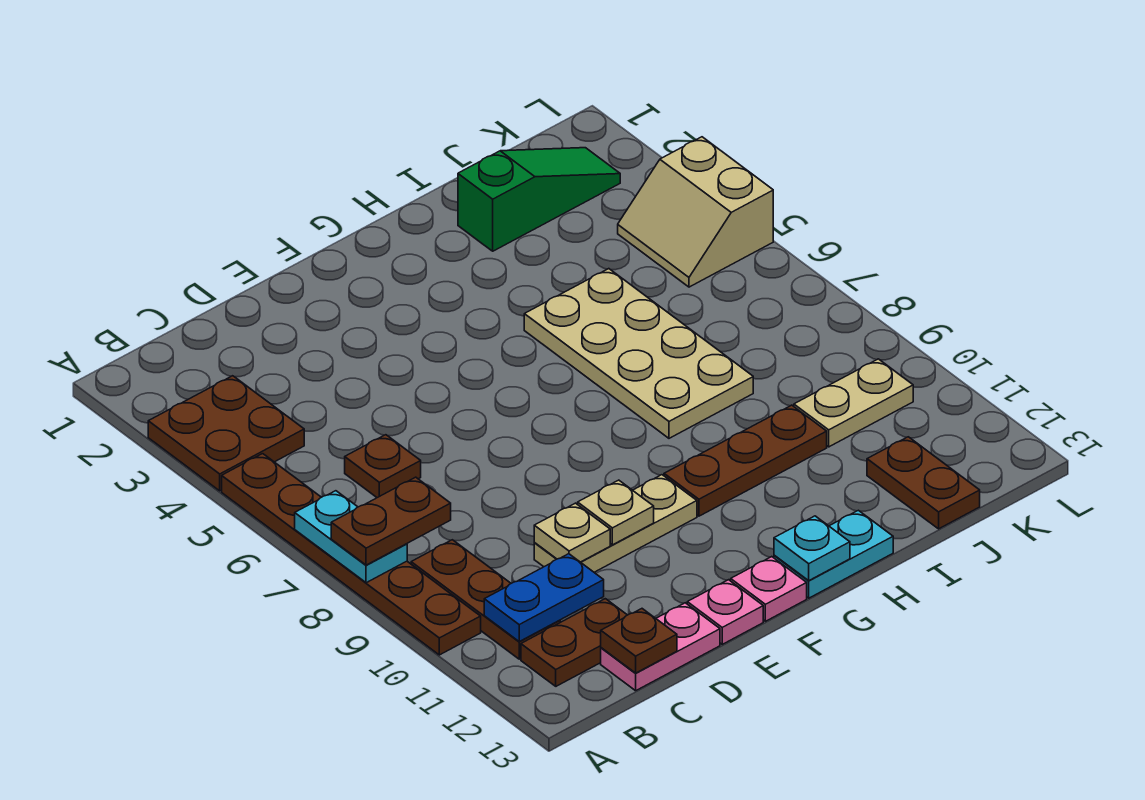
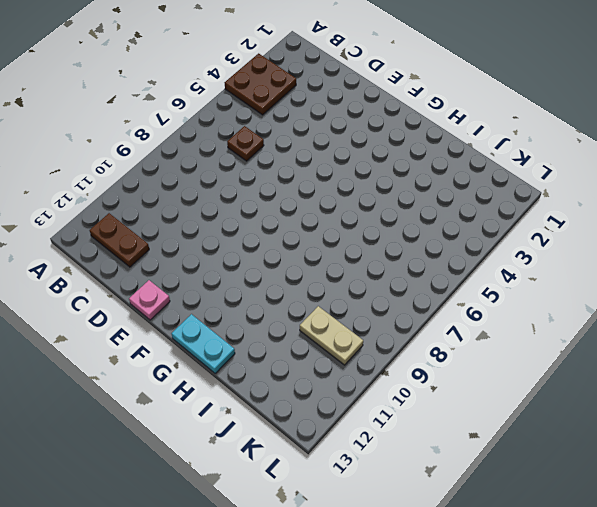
none -> brown 1x6 plate [222,454,481,655]
none -> brown 1x3 plate [411,540,560,659]
none -> pink 1x2 plate [601,603,720,691]

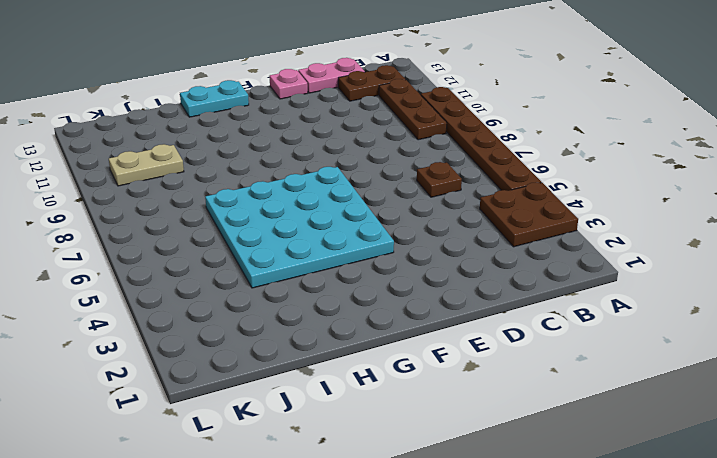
cyan 4x4 plate [205,167,394,288] -> tan 2x4 plate [524,269,753,438]
none -> tan 1x3 plate [534,475,697,572]
none -> pink 1x1 plate [731,557,807,621]
none -> brown 1x3 plate [664,405,827,516]

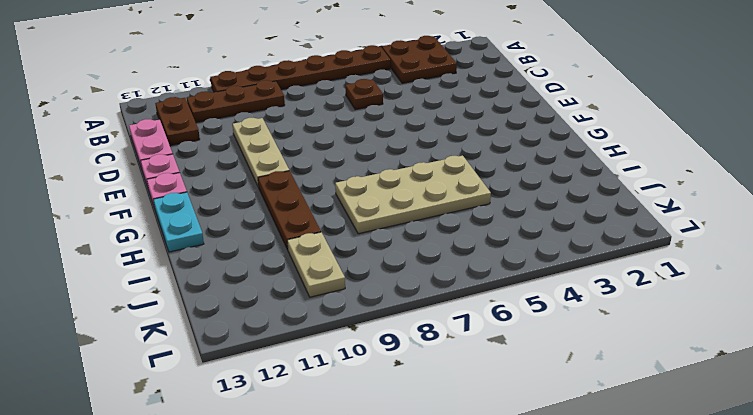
none -> green 1x3 slope [458,148,620,251]
none -> brown 1x2 plate [867,437,980,529]
none -> tan 2x2 slope [618,137,773,287]

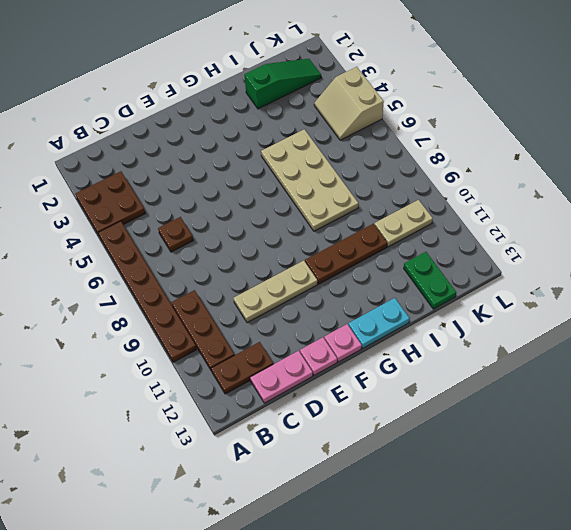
green 1x2 plate [404,252,456,309] -> brown 1x2 plate [867,437,980,529]
none -> cyan 1x2 plate [295,491,407,583]
none -> blue 1x2 plate [484,554,604,641]
none -> brown 1x1 plate [601,609,677,673]

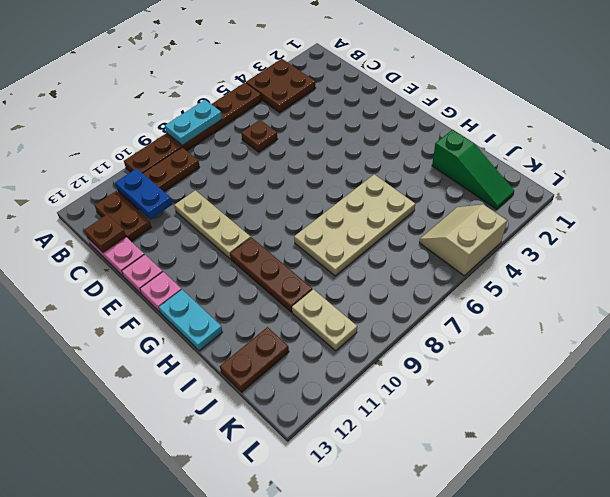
none -> tan 1x1 plate [534,503,610,562]
none -> tan 1x1 plate [578,480,654,545]
none -> cyan 1x1 plate [774,516,850,580]

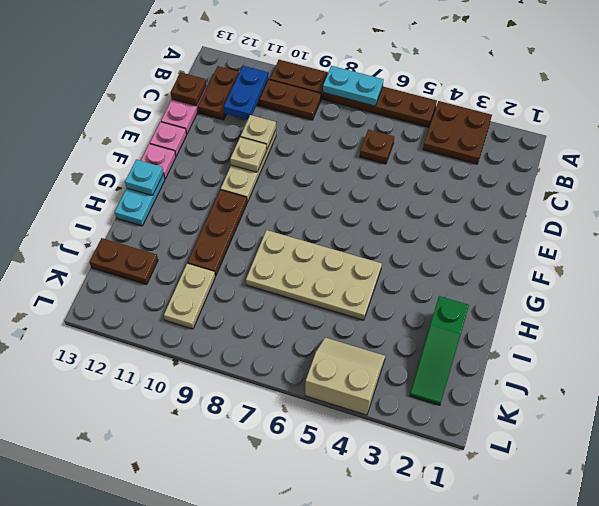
none -> brown 1x2 plate [331,477,451,565]

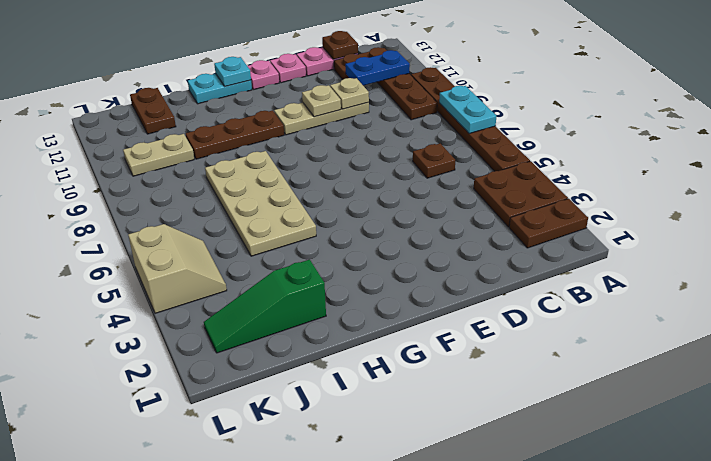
brown 1x2 plate [509,199,588,248] -> brown 1x2 plate moved to [331,477,451,565]

